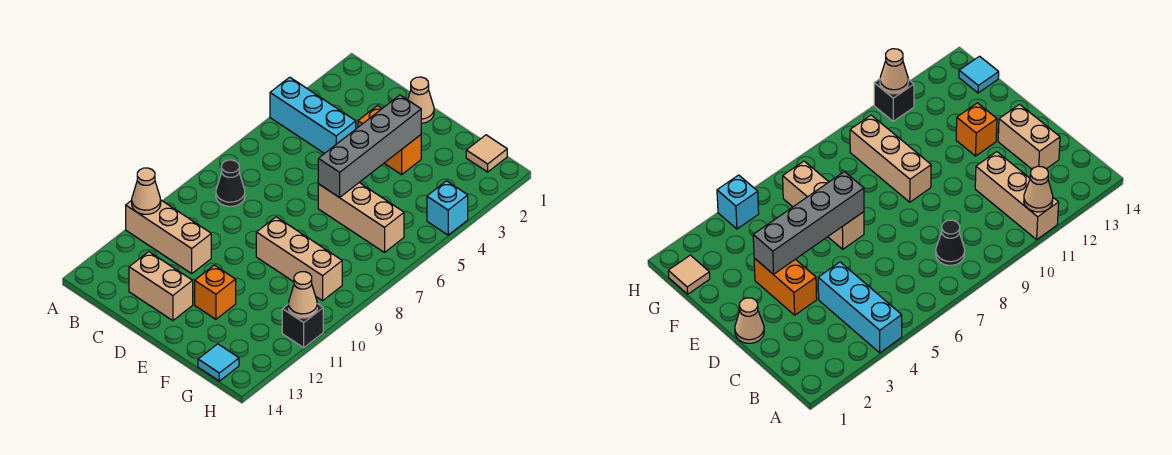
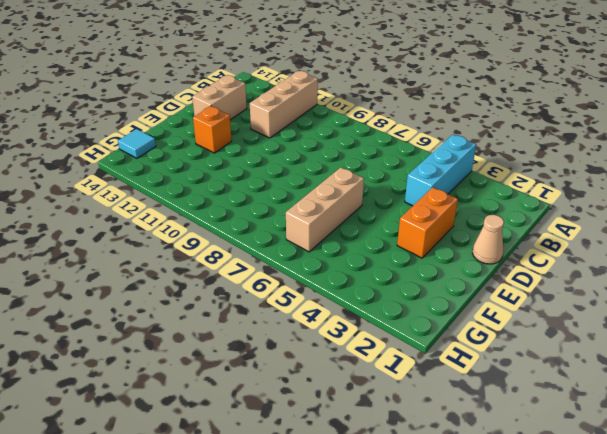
none -> black 1x1 cone [216,160,245,206]
none -> tan 1x3 brick [256,217,342,301]
none -> tan 1x1 tile [466,135,507,172]

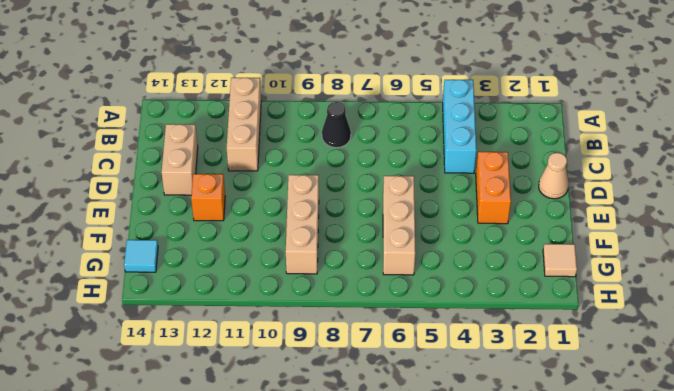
none -> cyan 1x1 brick [427,181,468,235]
none -> black 1x1 brick [282,304,323,348]
none -> tan 1x1 cone [132,168,161,214]

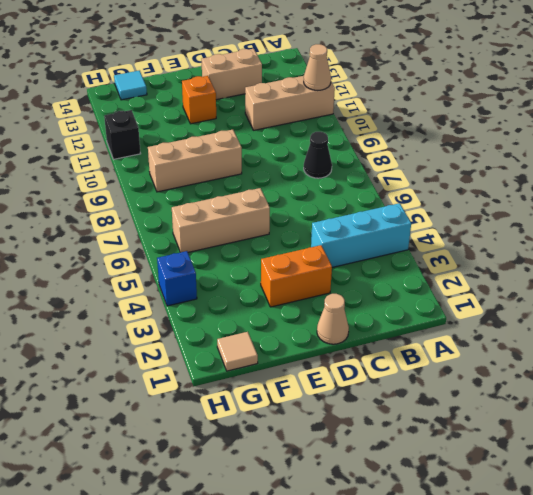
blue 1x1 brick [157,251,197,306] -> cyan 1x1 brick [427,181,468,235]
none -> grey 1x4 brick [318,95,421,198]
none -> tan 1x1 cone [289,272,317,318]

